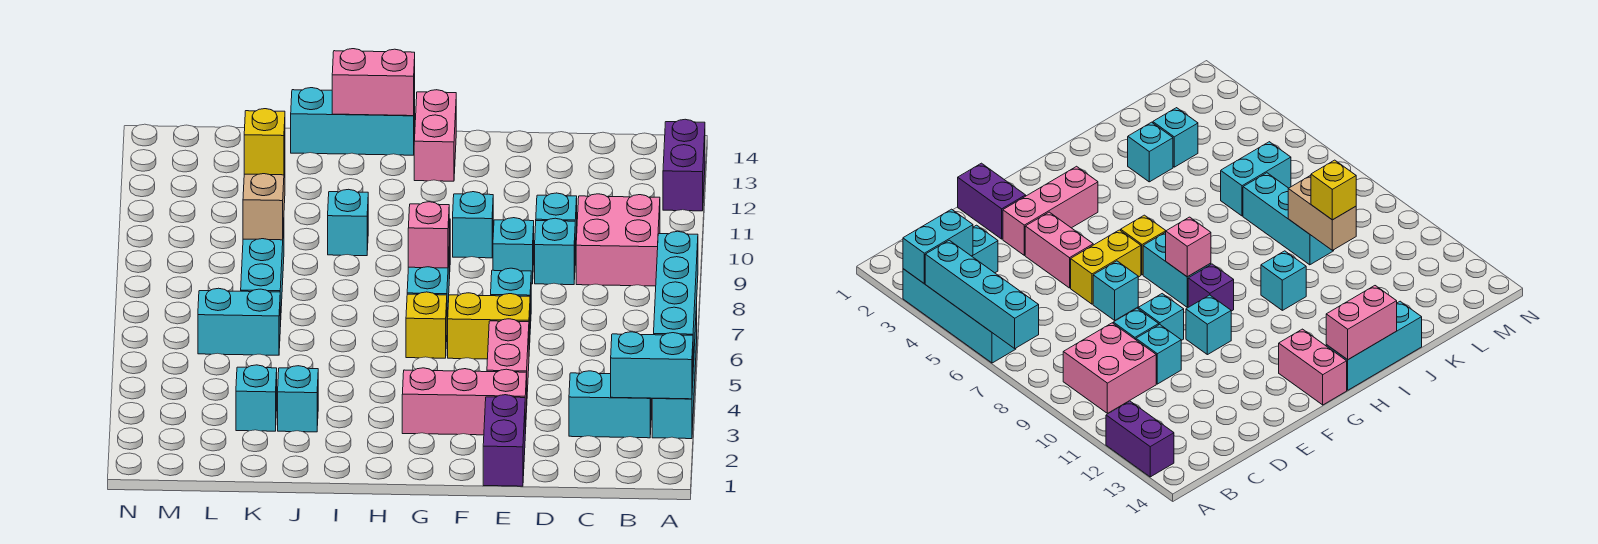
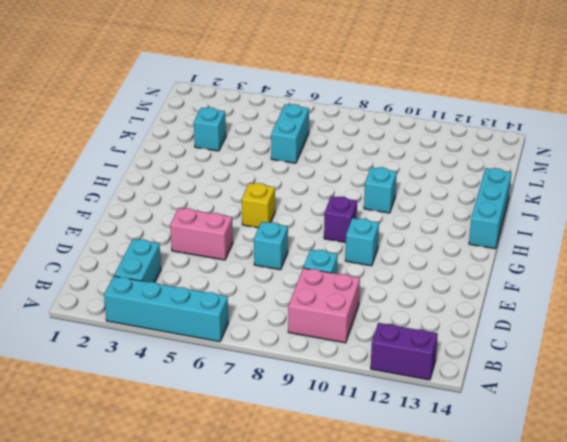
none -> cyan 1x1 brick [536,193,577,258]
none -> purple 1x2 brick [483,395,525,486]
none -> pink 1x3 brick [402,368,527,435]

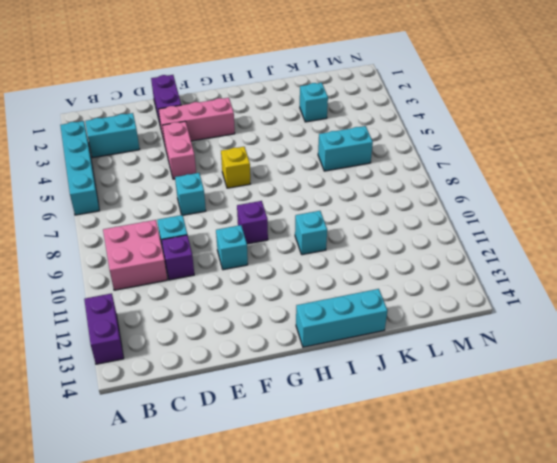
purple 1x1 brick [162,235,194,280] -> cyan 1x1 brick [536,193,577,258]
none -> yellow 1x2 brick [448,293,530,359]
none -> cyan 1x1 brick [493,218,534,284]
none -> cyan 1x2 brick [407,260,449,321]

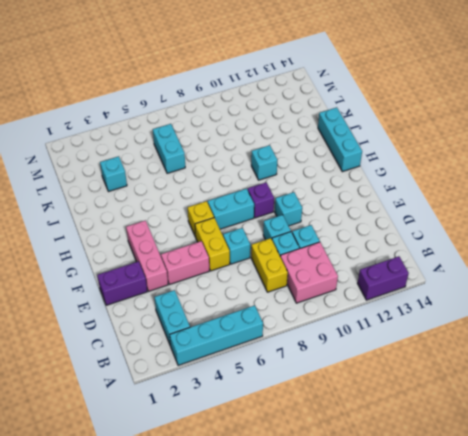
yellow 1x2 brick [251,238,288,292] -> none
none -> pink 1x2 brick [414,90,456,181]
none -> cyan 1x1 brick [278,366,318,432]
none -> cyan 1x3 brick [241,224,284,327]

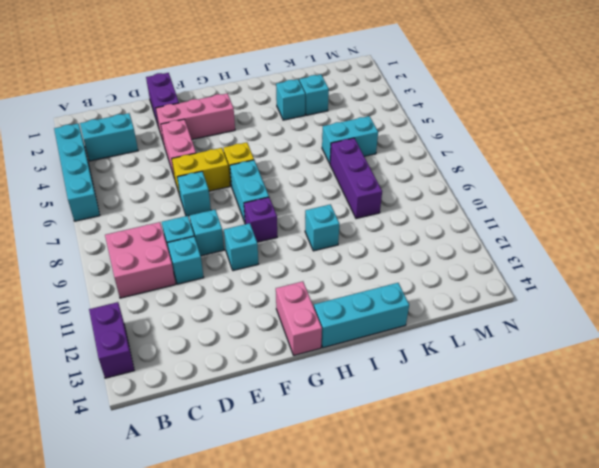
purple 1x3 brick [330,138,382,219] -> cyan 1x3 brick [241,224,284,327]
none -> cyan 1x2 brick [611,332,693,399]
none -> cyan 1x4 brick [654,231,698,367]
none -> pink 1x1 brick [408,202,449,268]

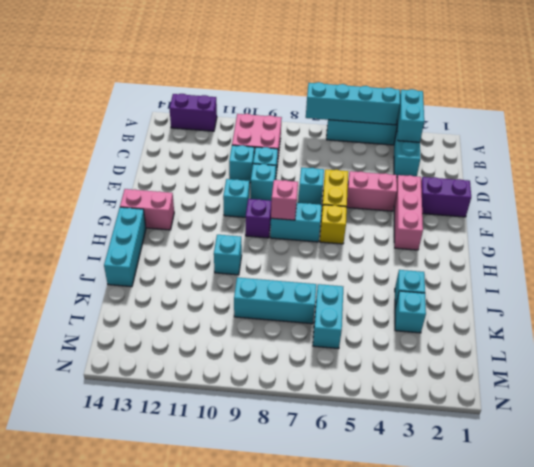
none -> pink 1x2 brick [332,49,415,116]
none -> tan 1x2 brick [243,163,285,240]
none -> yellow 1x1 brick [244,109,285,175]

